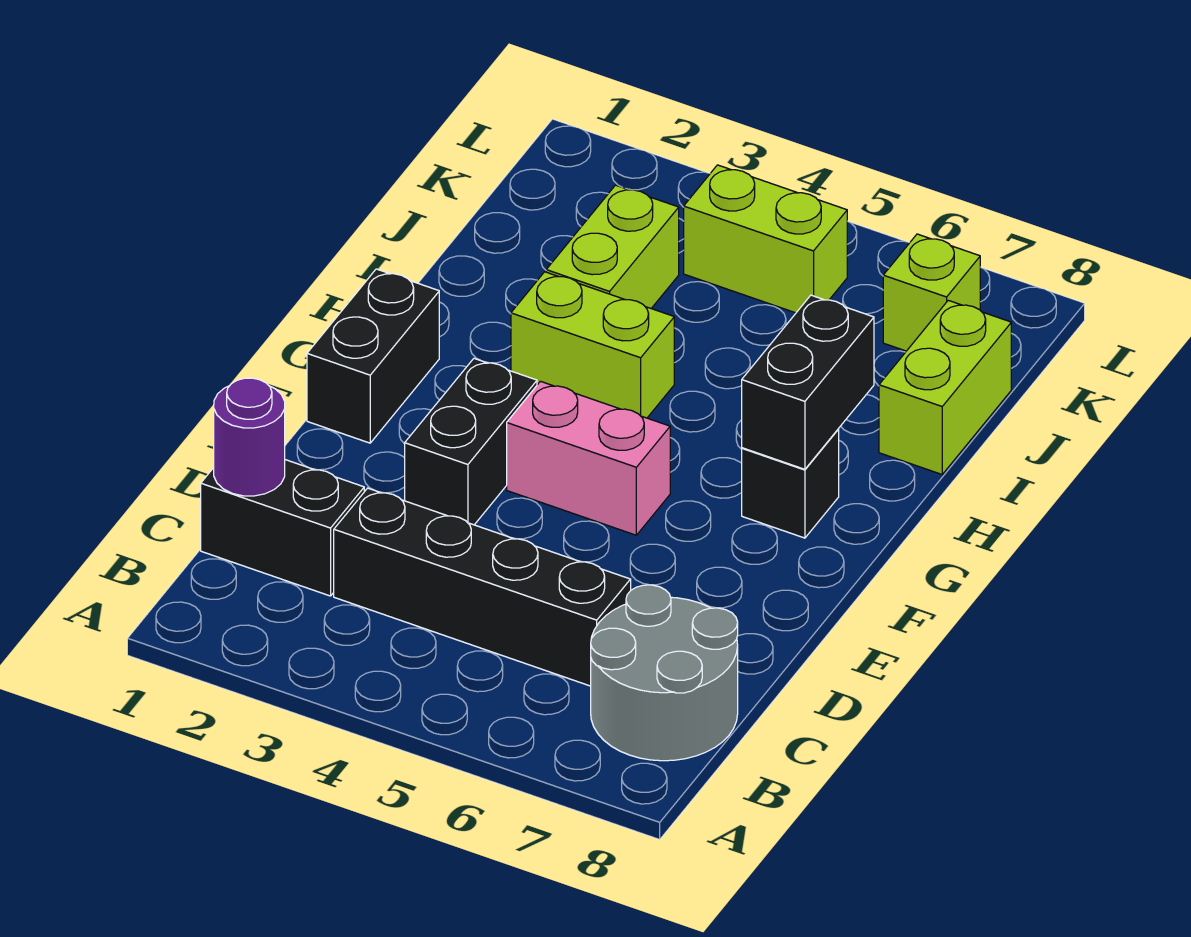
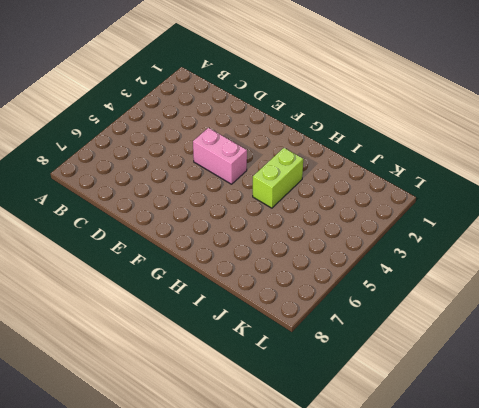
pink 1x2 brick [193,128,247,184] -> pink 1x2 brick turned to [507,381,670,535]
none -> grey 2x2 round brick [591,585,738,761]
none -> black 1x2 brick [201,460,364,596]
none -> black 1x4 brick [334,488,631,686]

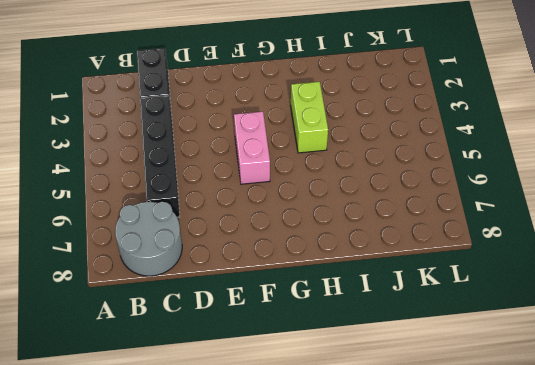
none -> black 1x2 brick [405,358,537,525]
none -> black 1x2 brick [307,269,439,443]
none -> black 1x1 brick [742,429,839,538]

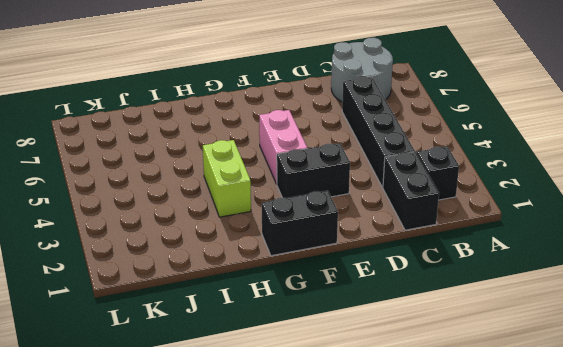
black 1x1 brick [417,146,459,200] -> black 1x1 brick moved to [742,429,839,538]
none -> lime 1x2 brick [546,185,679,308]
none -> lime 1x2 brick [879,300,1011,474]
none -> lime 1x2 brick [684,165,847,313]

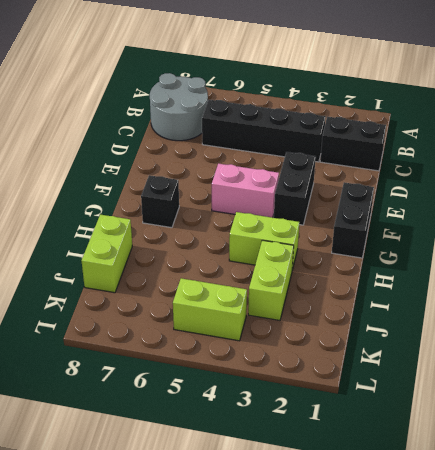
none -> lime 1x1 brick [883,234,980,351]
none -> purple 1x1 round brick [214,378,285,496]
none -> black 1x2 brick [742,295,874,469]

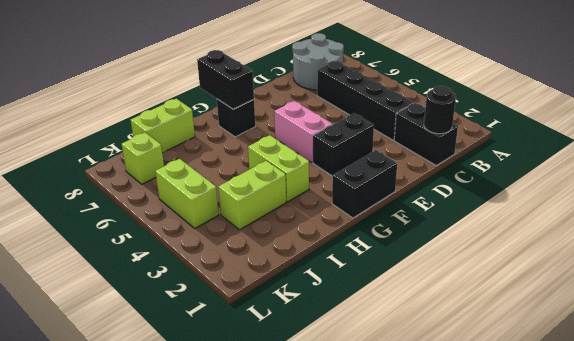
black 1x1 round brick [424,86,456,134] -> purple 1x1 round brick [214,378,285,496]
black 1x2 brick [197,50,254,109] -> black 1x2 brick turned to [742,295,874,469]

